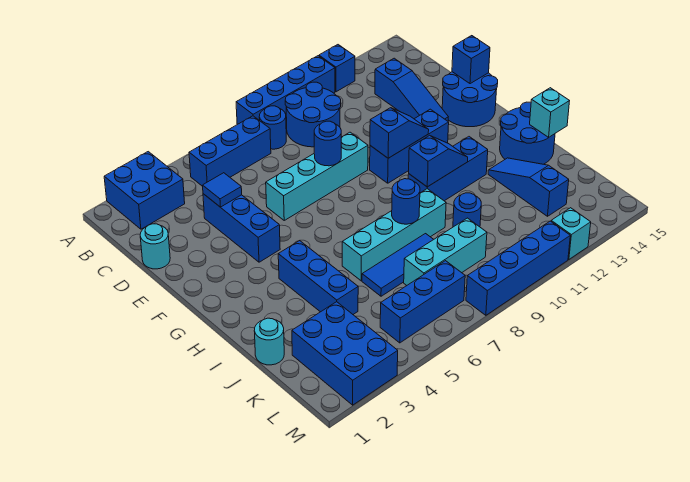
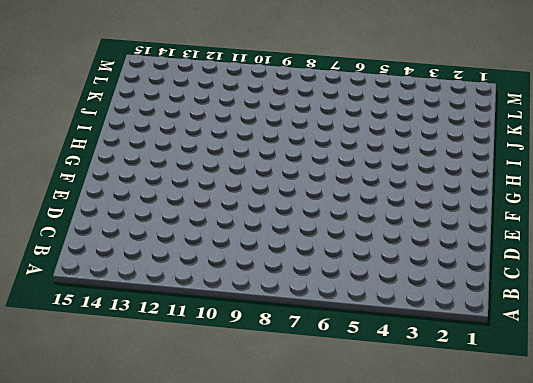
none -> blue 2x2 brick [104,152,185,229]
none -> blue 1x4 brick [236,56,335,124]
none -> blue 1x1 brick [319,45,355,92]
none -> blue 1x3 brick [189,116,271,186]

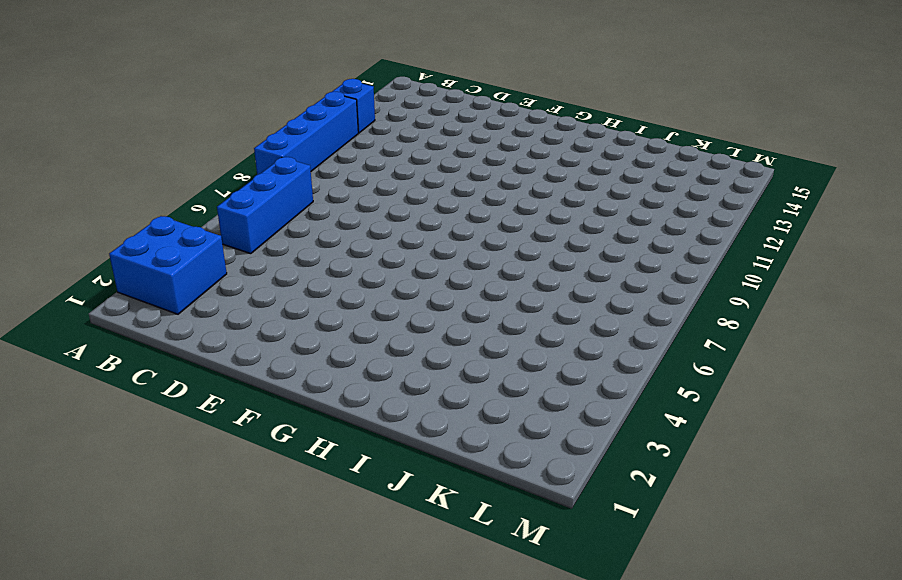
none -> blue 1x1 round brick [259,106,286,149]
none -> blue 2x2 round brick [285,82,341,147]
none -> blue 1x3 slope [375,58,448,121]
none -> cyan 1x1 round brick [140,224,170,269]

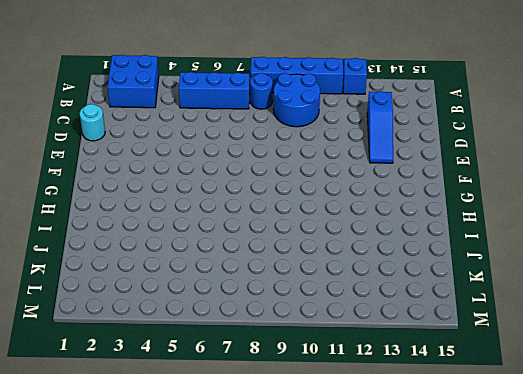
none -> blue 1x3 brick [203,194,280,262]
none -> cyan 1x4 brick [266,132,368,220]
none -> blue 2x2 round brick [442,72,498,127]
none -> blue 1x3 brick [370,109,449,183]

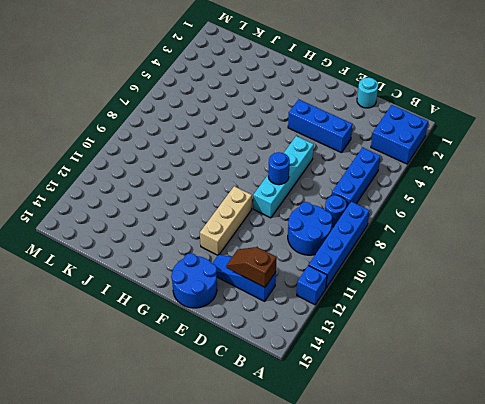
brown 1x2 slope [226,247,277,287] -> none
tan 1x3 brick [200,186,252,255] -> blue 1x3 brick [370,109,449,183]
none -> blue 1x3 brick [278,241,358,314]
none -> blue 1x3 brick [408,137,488,201]
none -> blue 2x2 round brick [500,102,555,164]
none -> cyan 1x4 brick [342,189,446,281]

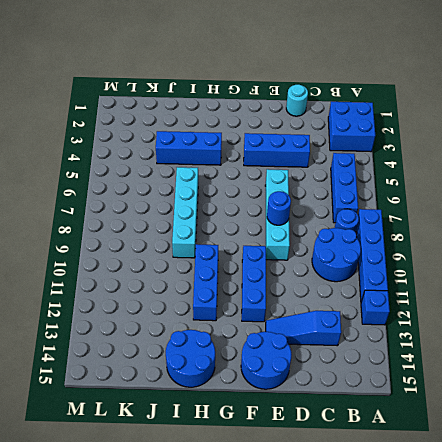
none -> blue 1x3 slope [488,158,569,216]
none -> cyan 1x1 round brick [254,318,284,365]
none -> blue 1x3 tile [362,234,434,296]
none -> blue 1x1 round brick [453,193,481,227]

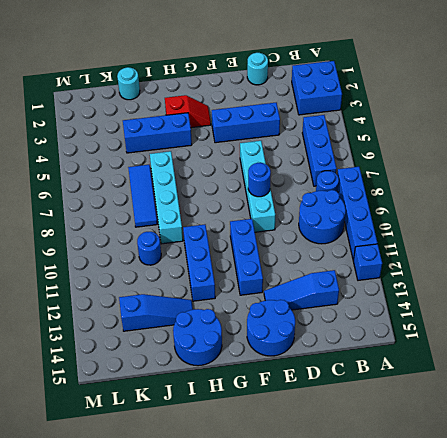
red 1x2 slope [165,95,211,128] -> none
none -> blue 2x3 brick [292,302,398,405]
none -> cyan 1x3 brick [404,218,487,285]
none -> blue 1x3 brick [380,261,465,343]
none -> blue 1x4 brick [466,221,570,315]

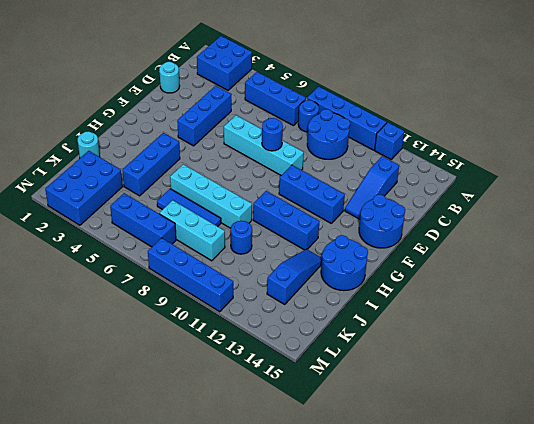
none -> cyan 1x1 brick [551,208,591,259]
none -> blue 1x1 tile [203,173,242,207]
none -> blue 1x1 brick [452,36,490,84]
none -> blue 1x2 slope [370,108,429,158]

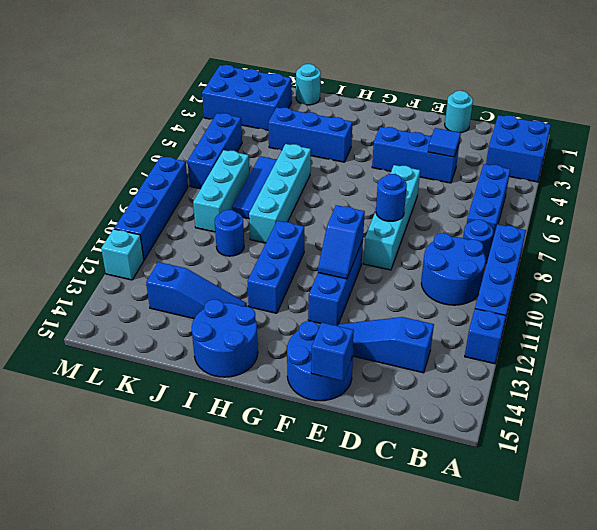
none -> blue 1x2 slope [409,135,468,187]
none -> blue 1x1 round brick [392,179,420,224]
none -> cyan 1x1 brick [530,88,569,137]

